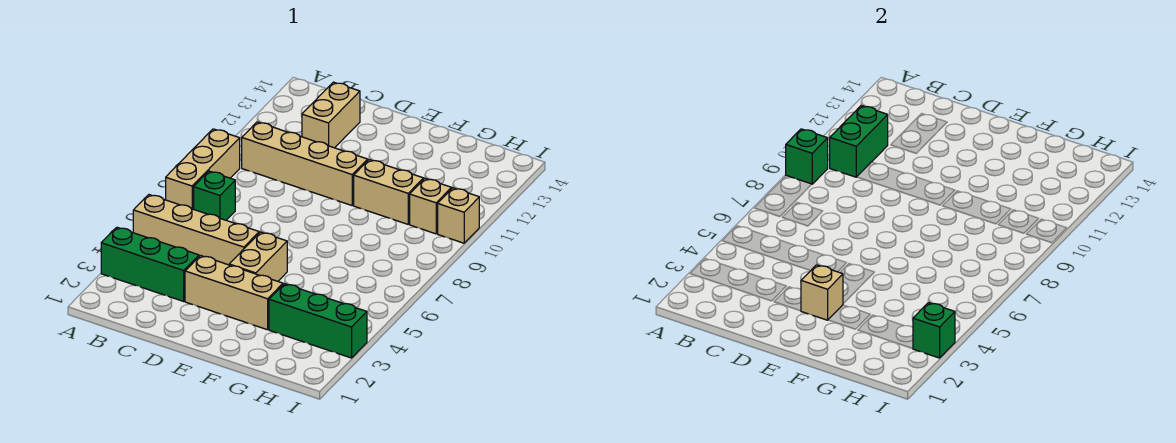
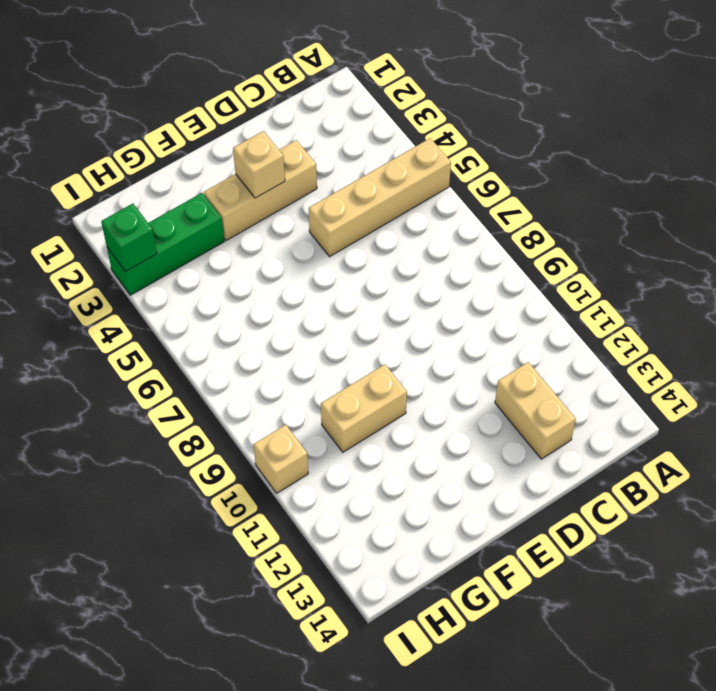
none -> green 1x3 brick [101,227,199,301]
none -> tan 1x3 brick [166,129,240,209]
none -> green 1x1 brick [194,171,235,220]

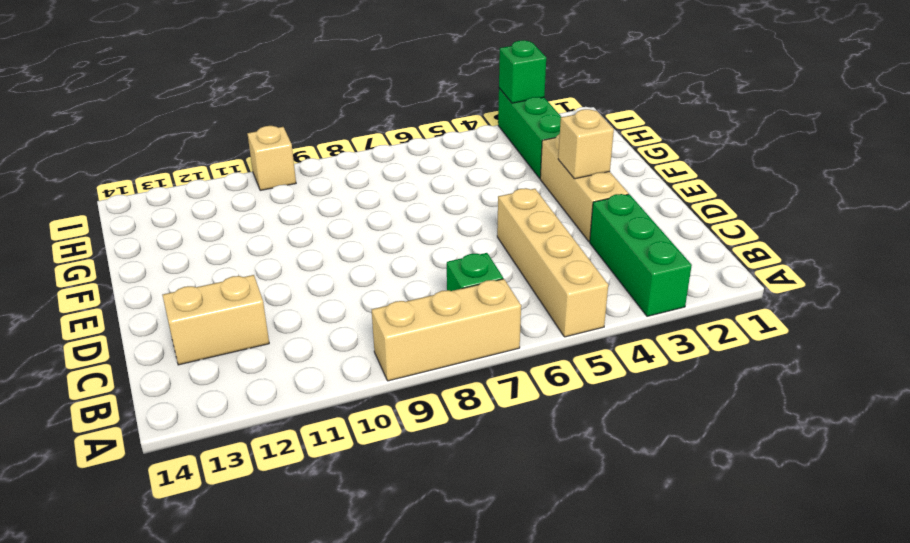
none -> tan 1x4 brick [242,122,368,205]
none -> tan 1x2 brick [229,232,287,281]
none -> tan 1x2 brick [354,160,424,224]

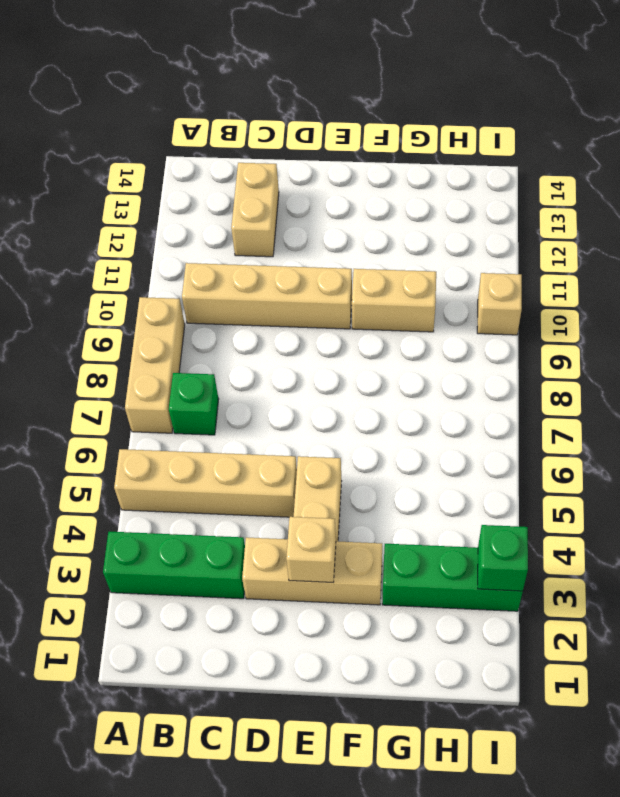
none -> tan 1x1 brick [410,179,452,234]
none -> green 1x1 brick [786,129,828,184]
none -> green 1x2 brick [830,106,888,177]

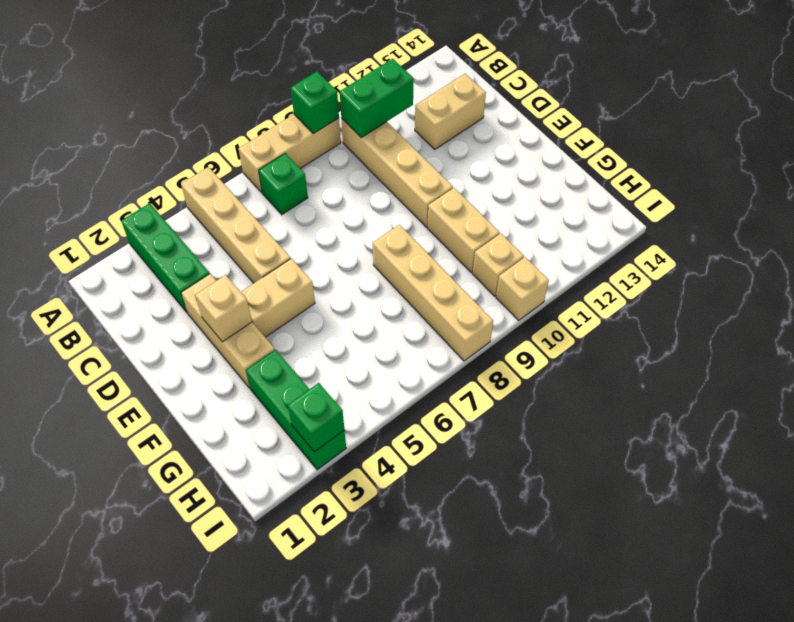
tan 1x4 brick [373,225,493,361] -> none

